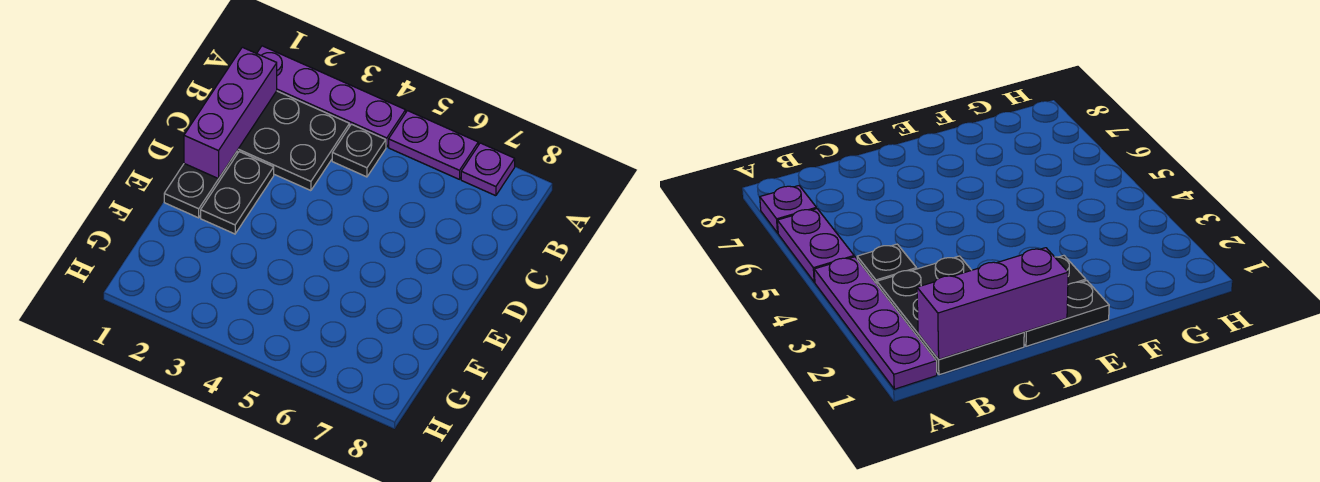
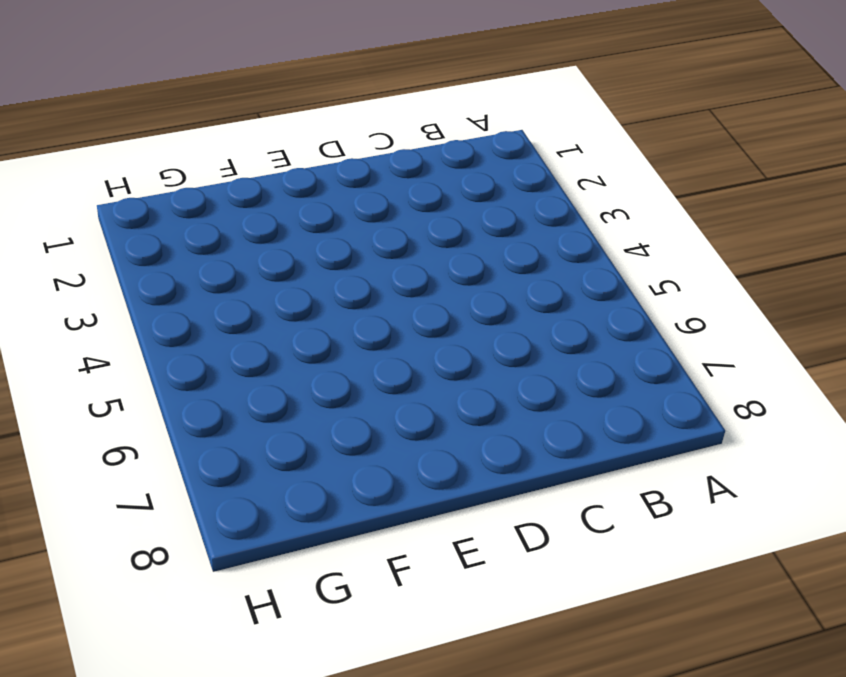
none -> purple 1x4 plate [257,46,406,147]
none -> purple 1x2 plate [389,111,478,179]

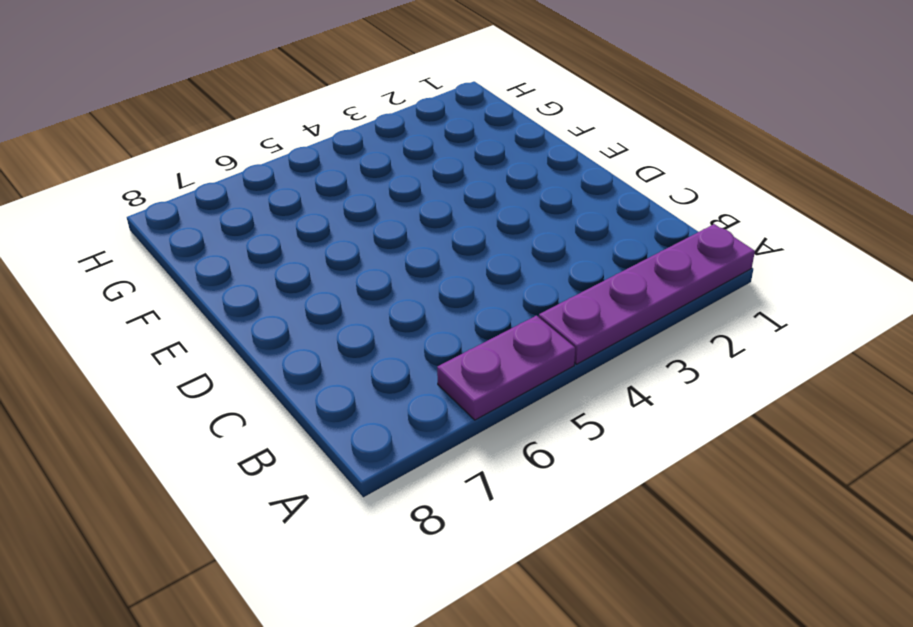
none -> purple 1x1 plate [461,143,515,196]
none -> black 2x3 plate [237,91,349,191]

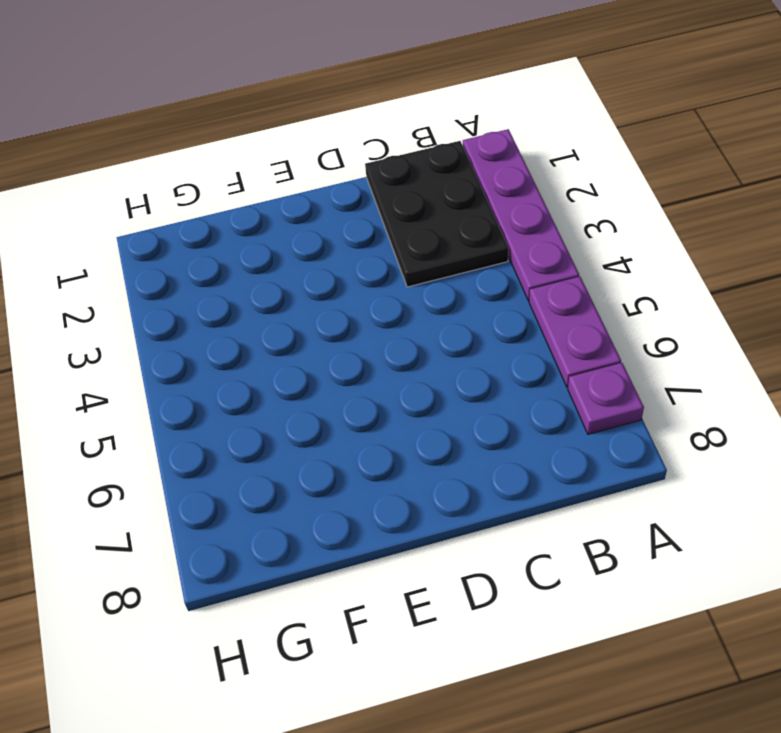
none -> black 1x1 plate [332,124,386,177]
none -> black 1x2 plate [164,152,237,218]

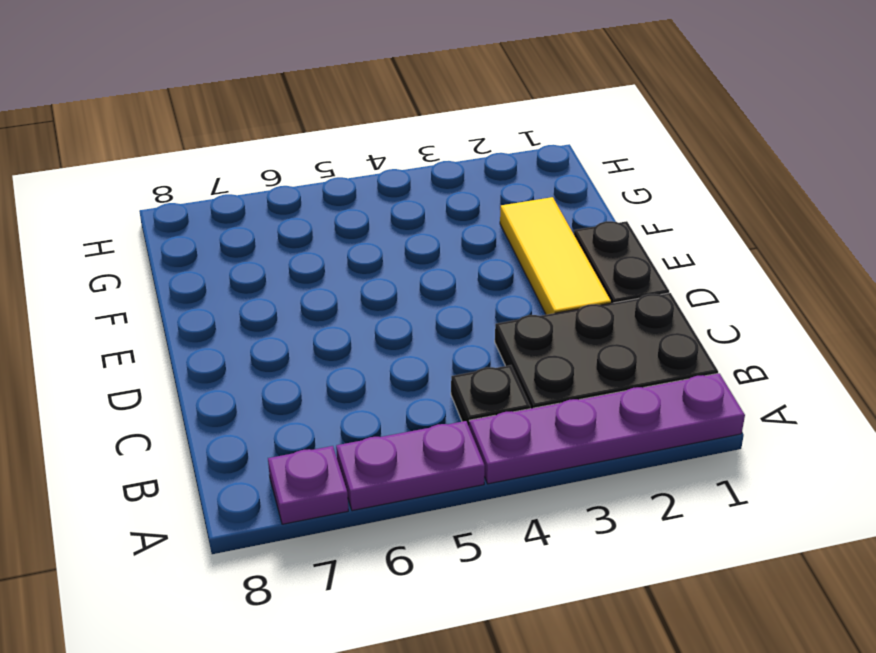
yellow 1x3 tile [500,197,611,315] -> black 1x2 plate [201,152,274,234]
none -> purple 1x3 brick [184,47,277,179]

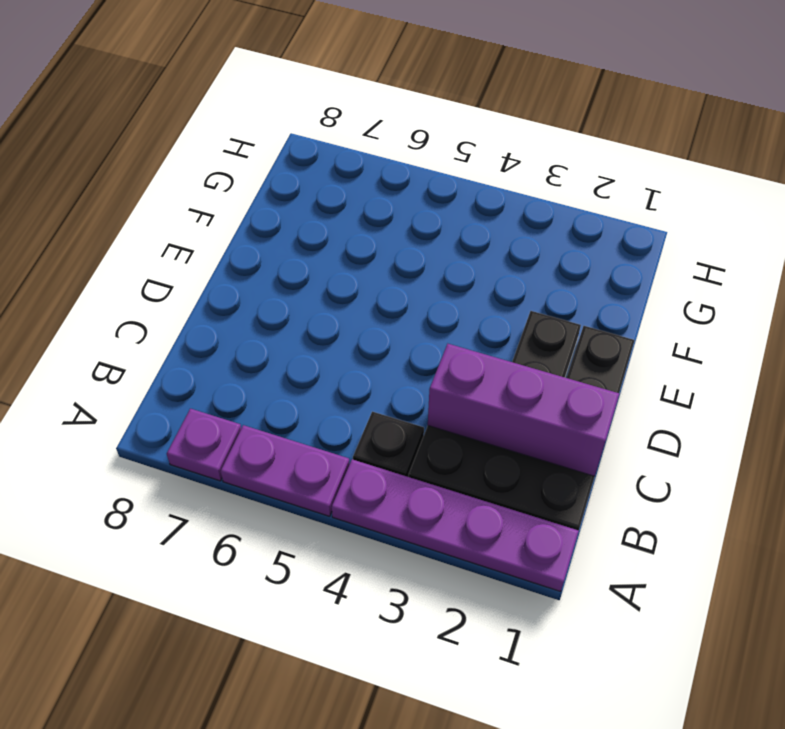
purple 1x3 brick [428,344,619,476] -> purple 1x3 brick turned to [184,47,277,179]

